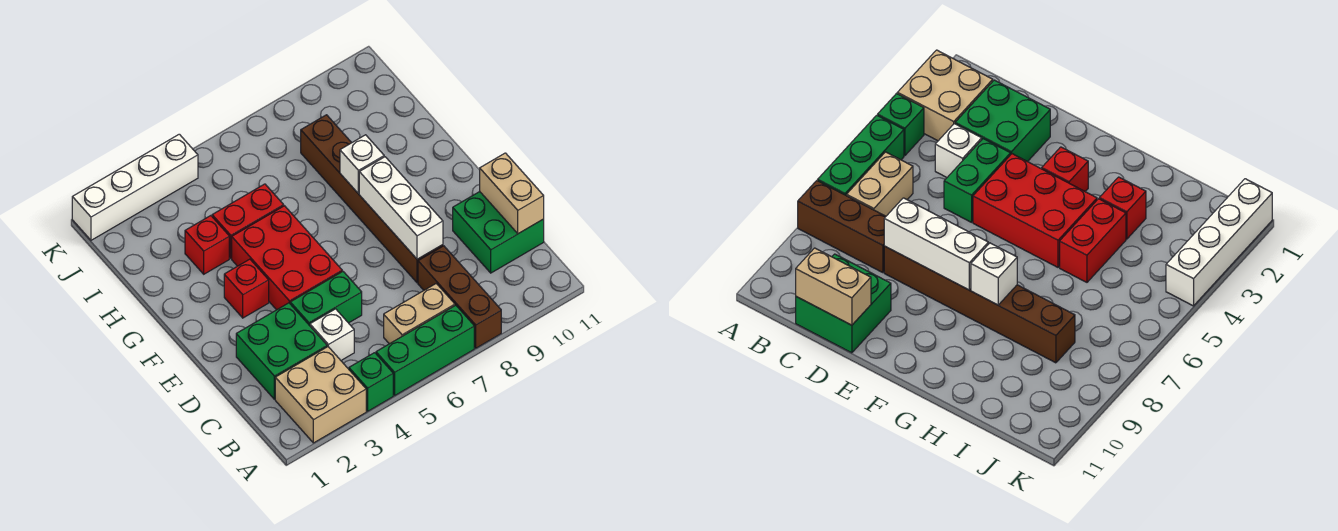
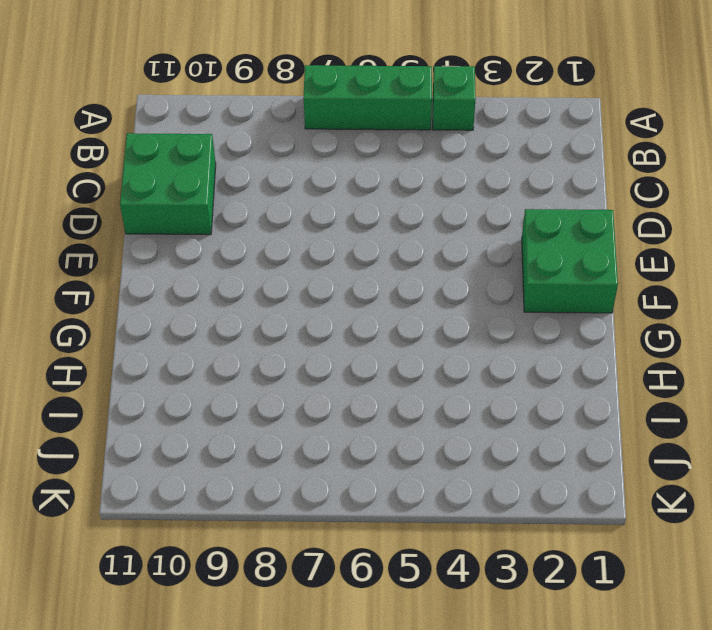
green 2x2 brick [522,209,618,313] -> green 2x2 brick moved to [236,303,327,399]
none -> tan 2x2 brick [275,347,366,443]
none -> brown 1x3 brick [418,246,501,348]
none -> tan 1x2 brick [384,284,455,344]

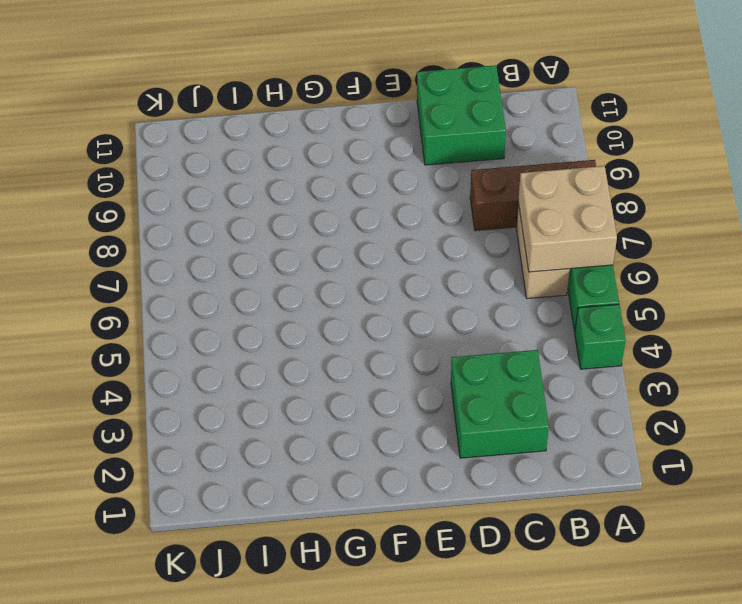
tan 2x2 brick [518,166,617,272] -> tan 2x2 brick moved to [275,347,366,443]
none -> white 1x1 brick [310,309,354,360]
none -> green 1x2 brick [290,271,362,326]
none -> brown 1x6 brick [301,115,443,283]

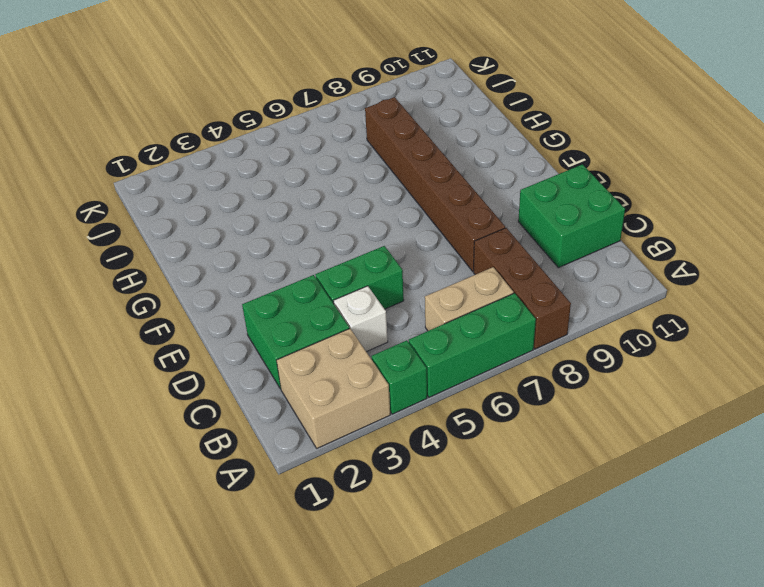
none -> red 2x3 brick [232,206,342,310]
none -> red 1x1 brick [224,259,269,318]
none -> red 1x1 brick [185,216,229,274]

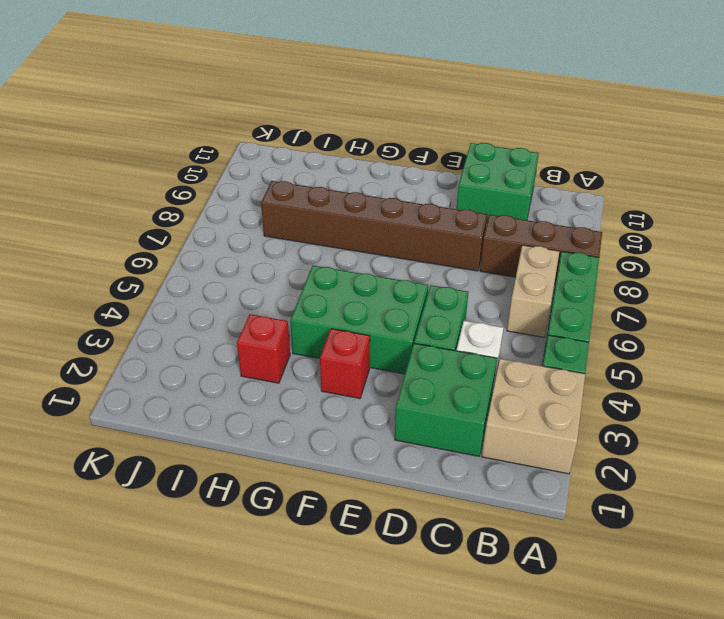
green 2x3 brick [290,266,428,374] -> red 2x3 brick [232,206,342,310]
none -> red 1x2 brick [212,184,284,258]
none -> white 1x4 brick [72,134,198,240]
none -> tan 1x2 brick [480,153,544,234]

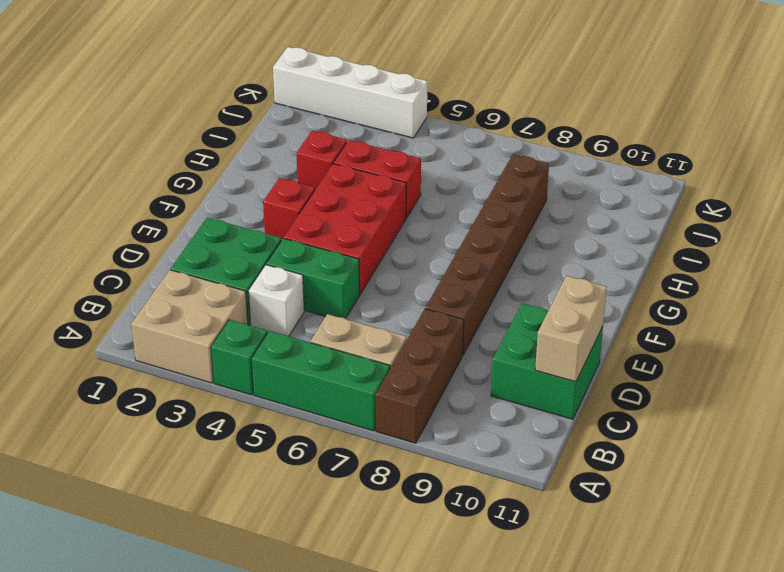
none -> white 1x3 brick [359,157,443,259]
none -> white 1x1 brick [340,135,384,194]

